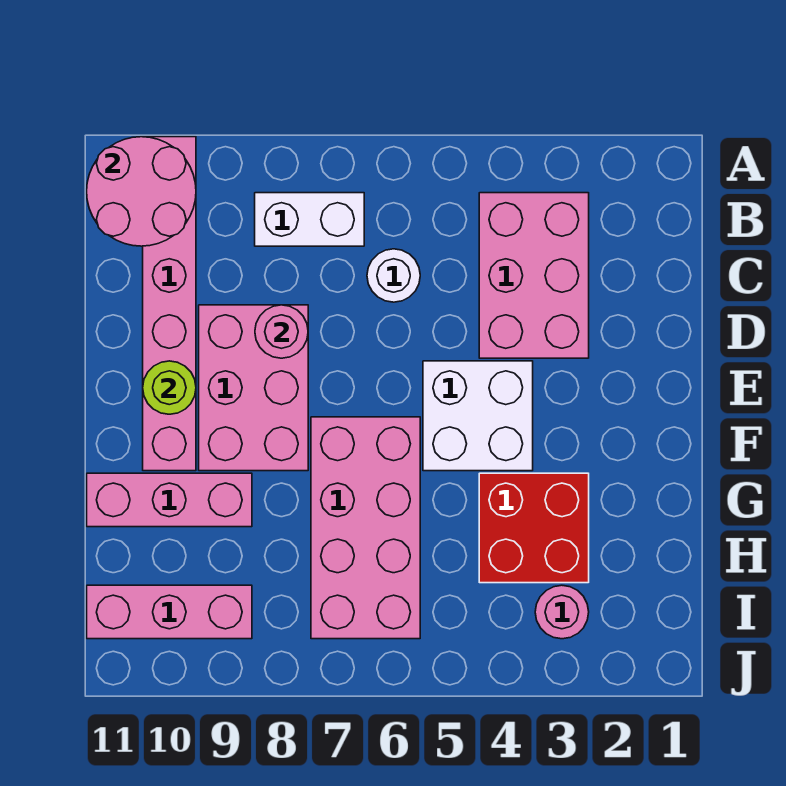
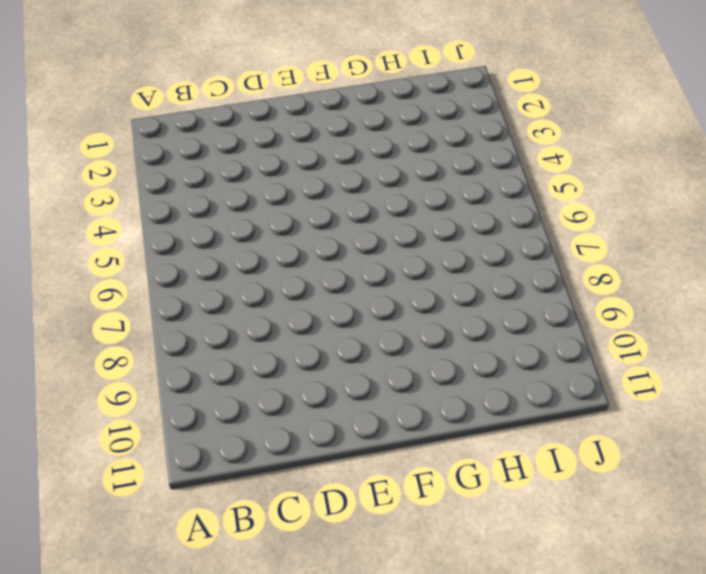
none -> pink 1x6 brick [143,137,196,471]
none -> pink 2x3 brick [479,193,589,358]
none -> white 1x2 brick [255,193,364,246]

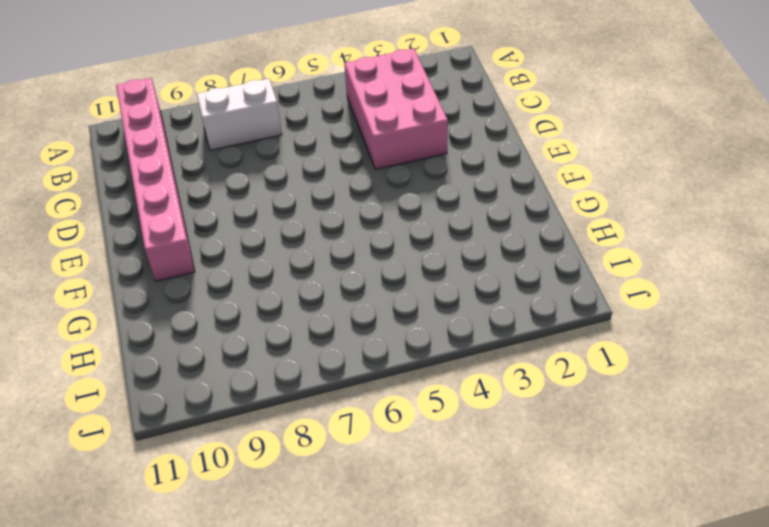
none -> white 1x1 round brick [367,249,420,302]
none -> pink 2x3 brick [199,305,308,471]
none -> white 2x2 brick [423,361,533,471]

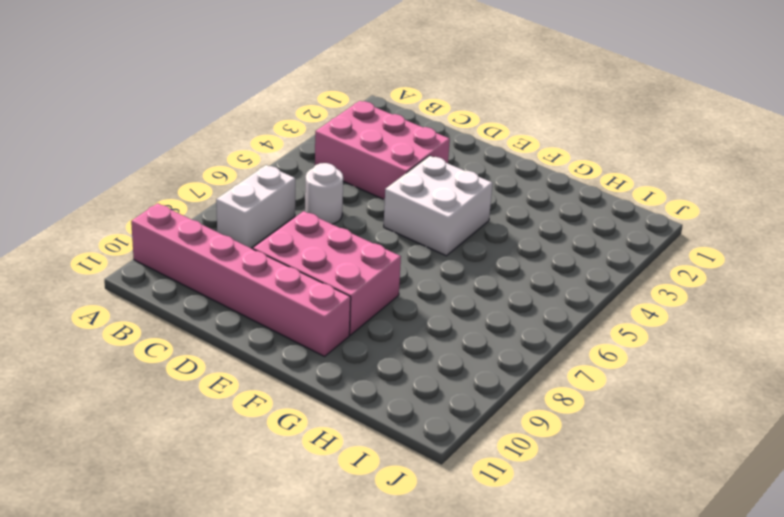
none -> pink 2x4 brick [311,417,420,639]
none -> red 2x2 brick [479,473,589,583]
none -> pink 1x3 brick [87,473,252,527]

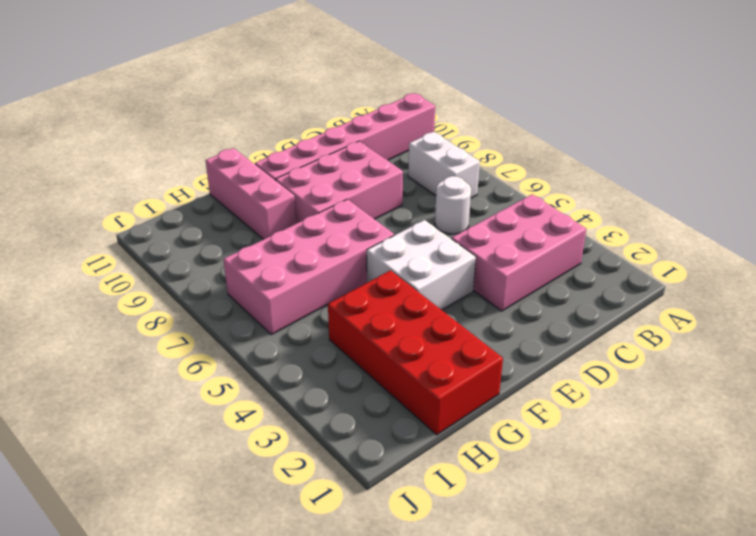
red 2x4 brick [328,270,503,435] -> red 2x2 brick [479,473,589,583]
none -> pink 1x1 round brick [535,585,589,639]
none -> pink 1x3 brick [87,585,252,639]
none -> pink 2x2 round brick [87,137,196,246]

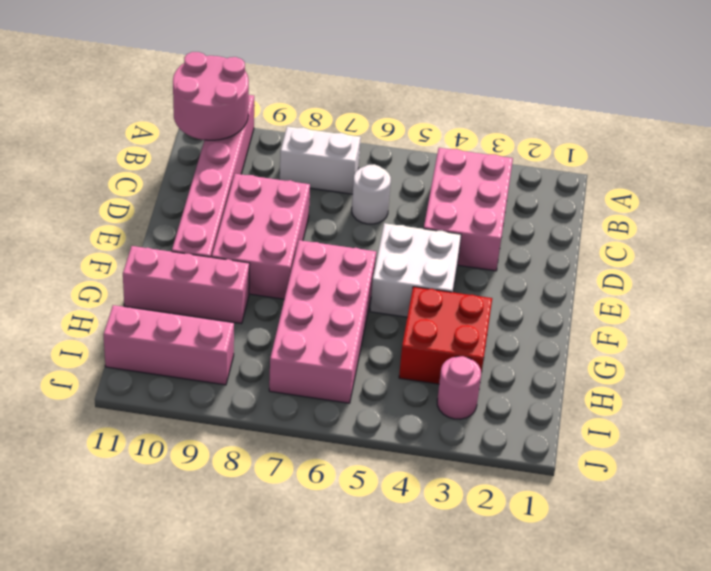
none -> pink 1x1 round brick [255,305,308,358]
none -> lime 1x1 round brick [143,361,196,414]

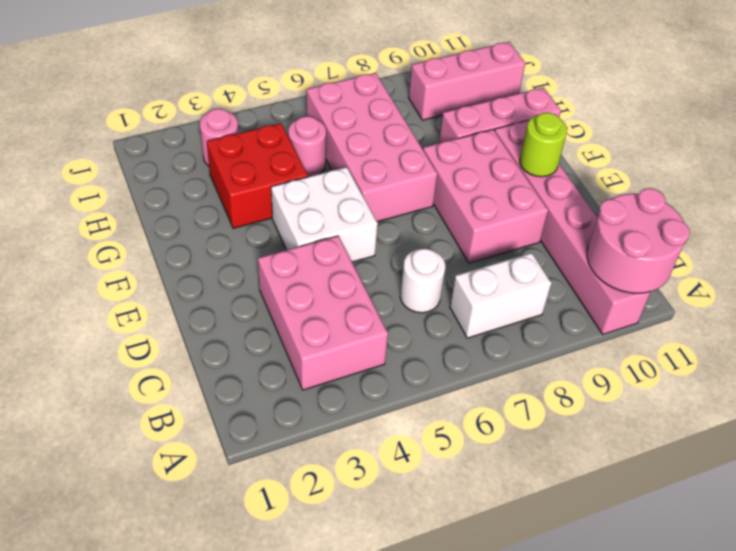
pink 1x1 round brick [288,116,326,177] -> pink 1x1 round brick moved to [255,305,308,358]

